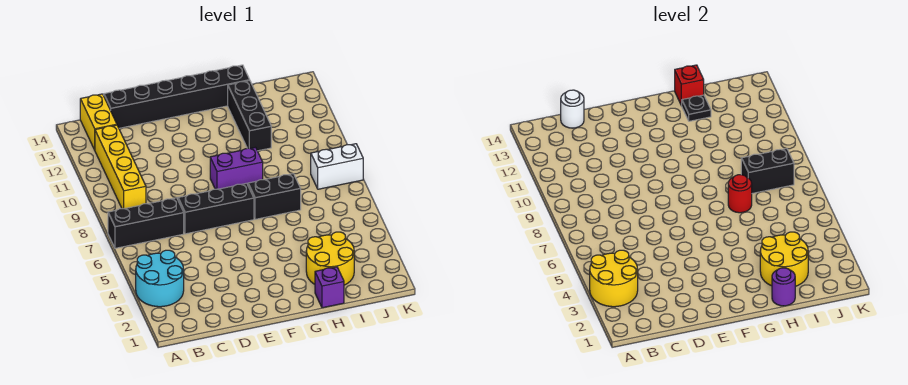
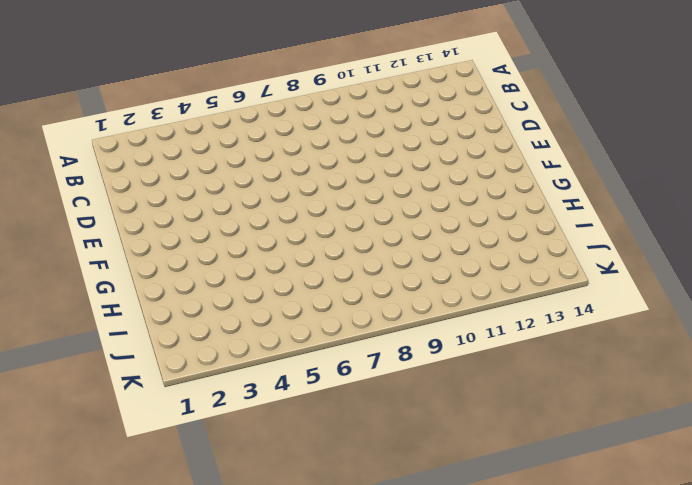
none -> cyan 2x2 round brick [136,250,184,307]
none -> black 1x3 brick [108,198,184,248]
none -> yellow 1x4 brick [95,125,146,209]

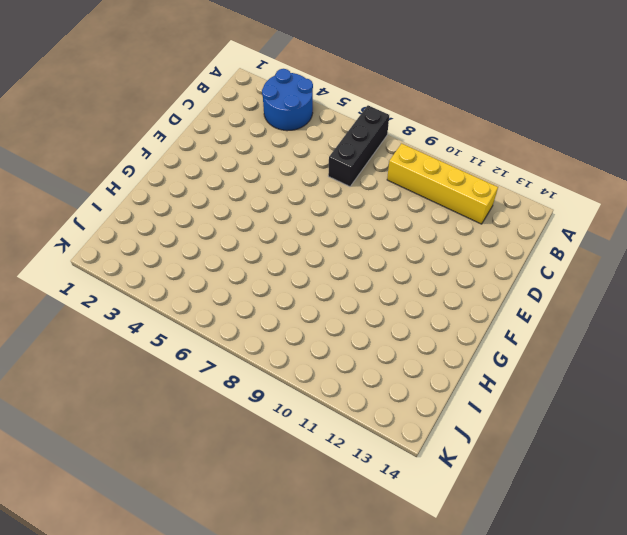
blue 2x2 round brick [262,69,313,131] -> cyan 2x2 round brick [136,250,184,307]
none -> yellow 1x2 brick [80,94,117,150]
none -> black 1x6 brick [104,65,250,128]
none -> black 1x3 brick [178,183,254,234]

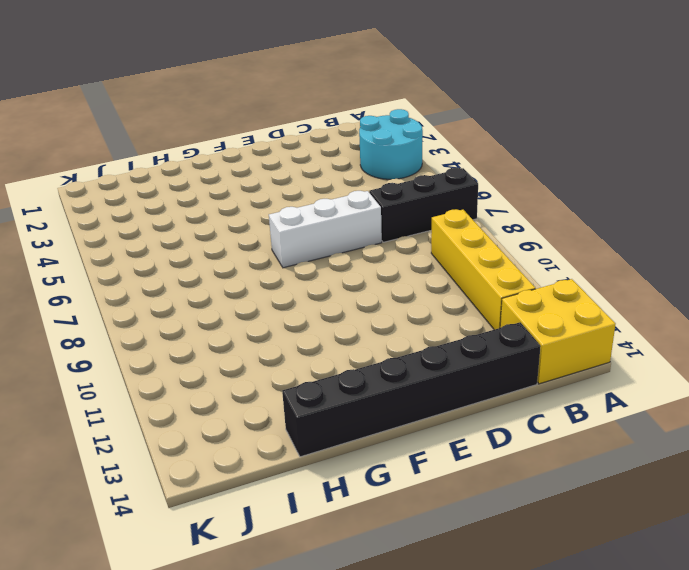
yellow 2x2 brick [500,279,615,384] -> yellow 1x2 brick [80,94,117,150]
white 1x3 brick [269,191,382,268] -> black 1x3 brick [178,183,254,234]
none -> purple 1x2 brick [210,147,263,189]
none -> black 1x2 brick [248,174,301,219]
none -> purple 1x1 brick [315,267,344,308]

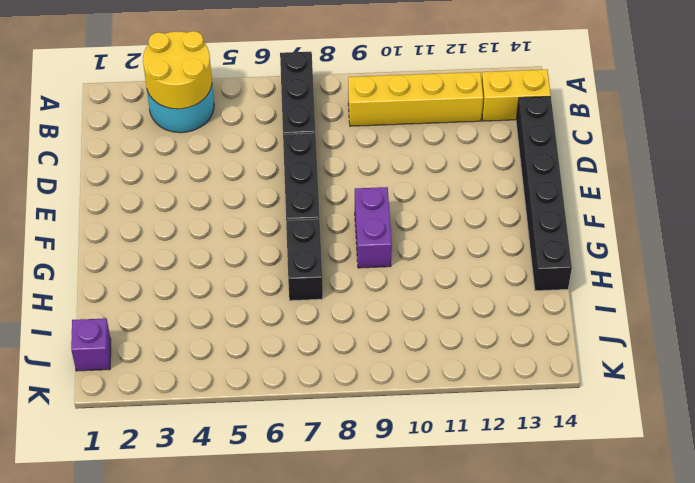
purple 1x1 brick [71,318,111,371] -> purple 1x1 brick moved to [315,267,344,308]
none -> yellow 2x2 round brick [306,232,354,285]
none -> black 1x3 brick [228,81,271,151]
none -> white 1x2 brick [311,144,363,189]

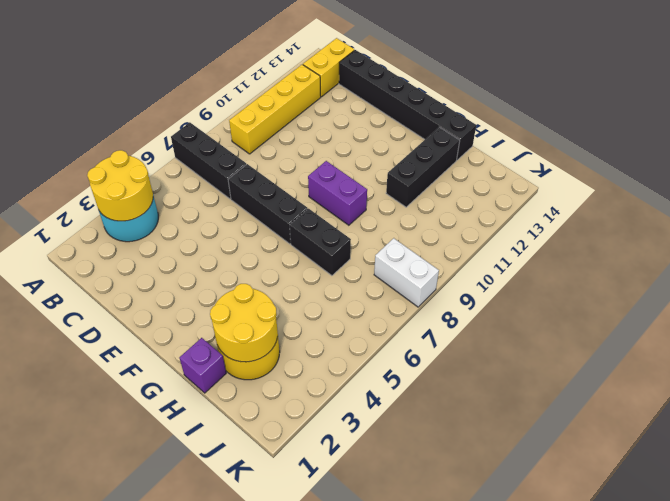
none -> white 1x1 round brick [561,90,584,128]
none -> purple 1x1 round brick [772,268,795,306]
none -> red 1x1 round brick [728,175,752,213]

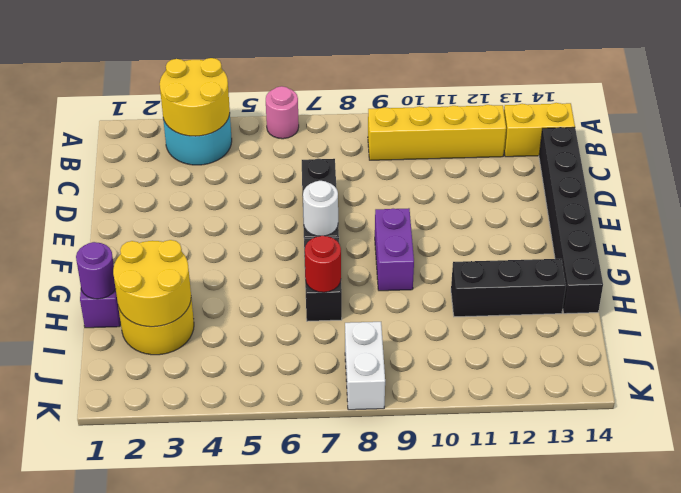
pink 1x1 round brick [266,86,299,139] -> none
white 1x1 round brick [303,181,338,236] -> white 1x1 round brick moved to [561,90,584,128]
none -> black 1x3 brick [108,198,184,248]
none -> black 1x1 plate [682,95,711,121]
none -> red 1x1 brick [675,65,704,106]

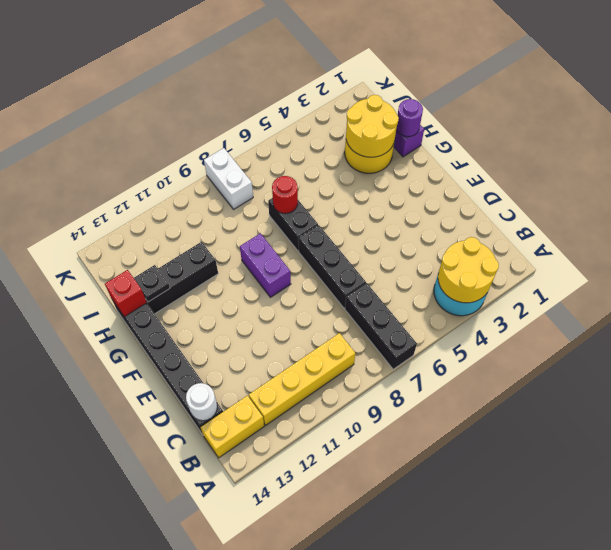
none -> black 1x2 brick [741,149,794,193]

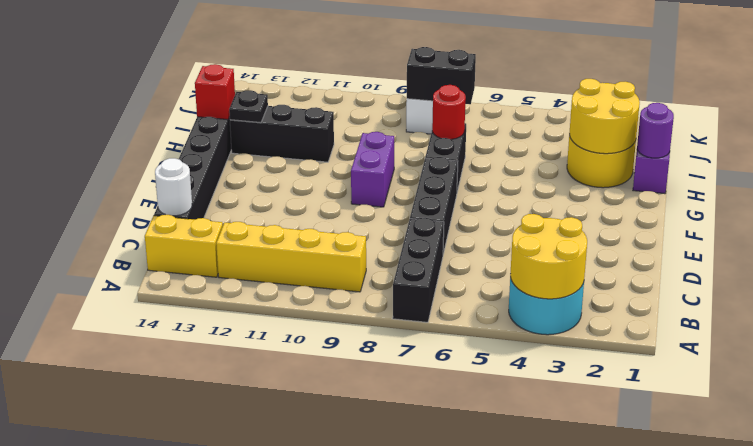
black 1x2 brick [407,47,476,104] -> black 1x2 brick turned to [741,149,794,193]

